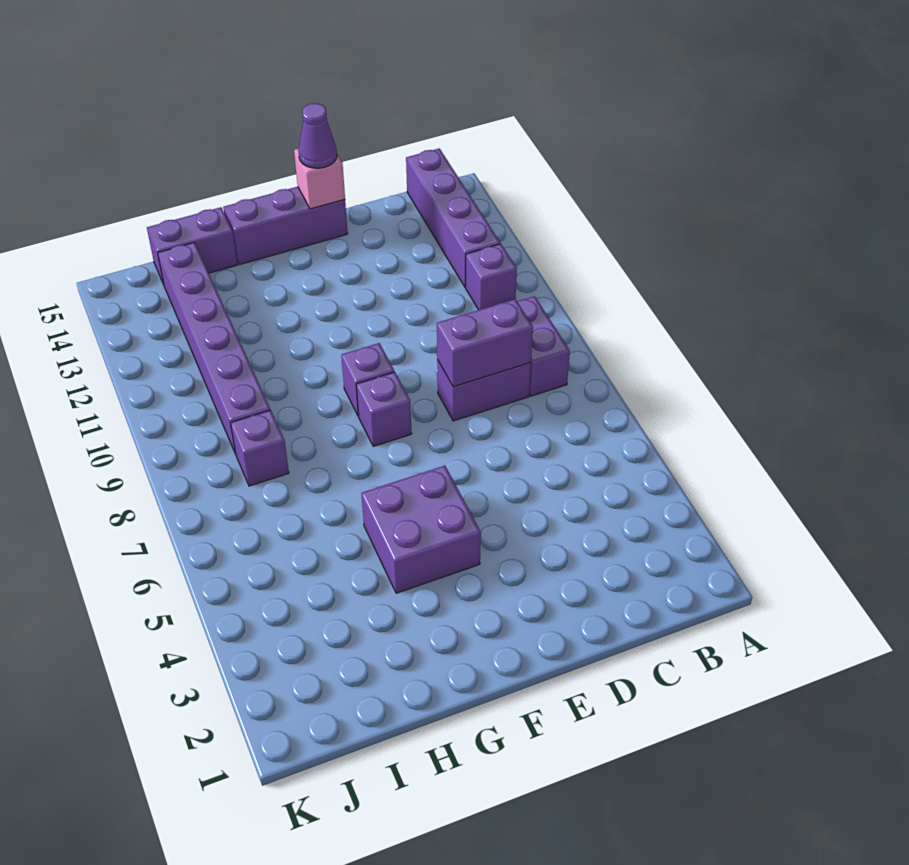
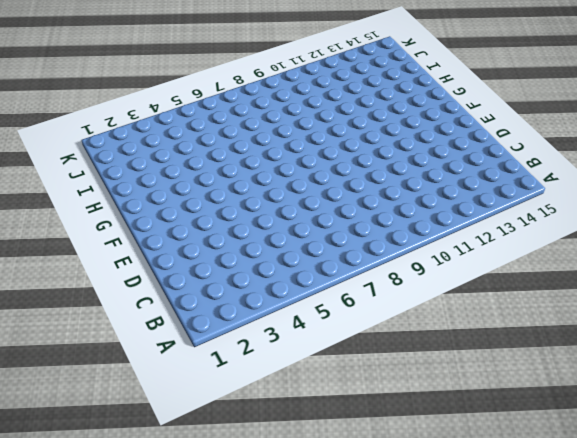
none -> purple 1x2 brick [517,296,570,396]
none -> purple 1x1 brick [466,244,517,310]
none -> purple 1x4 brick [406,148,500,287]

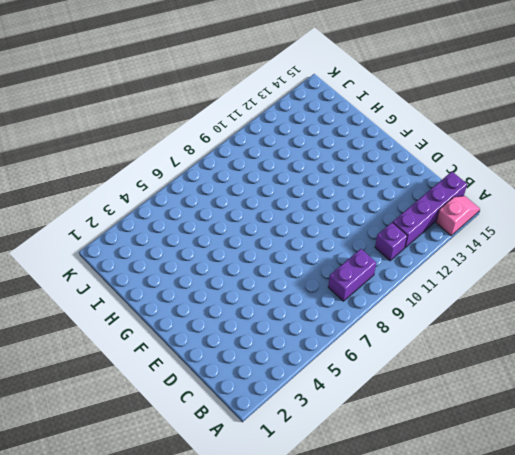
pink 1x2 slope [436,196,480,236] -> none
none -> purple 1x2 brick [437,360,531,421]
none -> purple 1x3 brick [223,187,348,264]
none -> purple 2x2 brick [361,466,481,593]

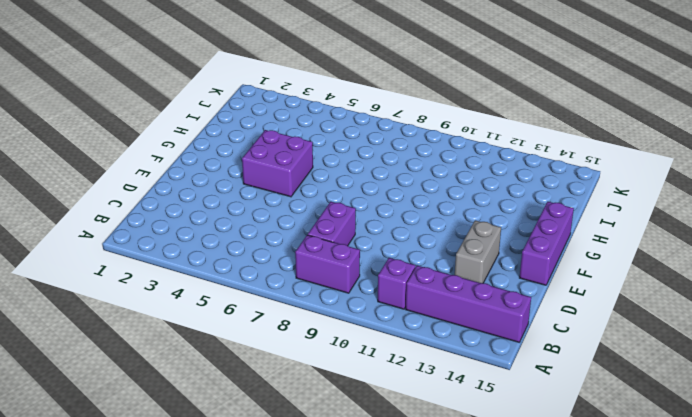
grey 1x2 brick [455,220,501,283] -> none
none -> purple 1x1 brick [356,372,412,446]
none -> purple 1x1 brick [341,343,394,416]
none -> purple 1x2 brick [147,207,238,284]

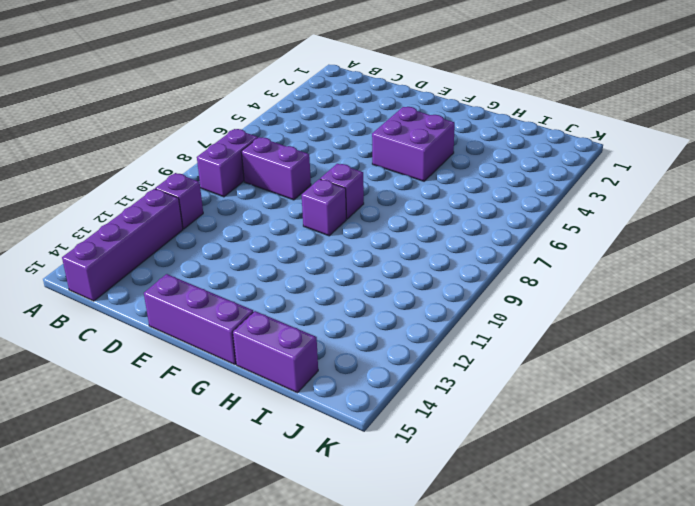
none -> purple 1x1 brick [231,410,289,486]
none -> purple 1x6 brick [158,242,270,454]
none -> purple 1x2 brick [437,299,533,387]

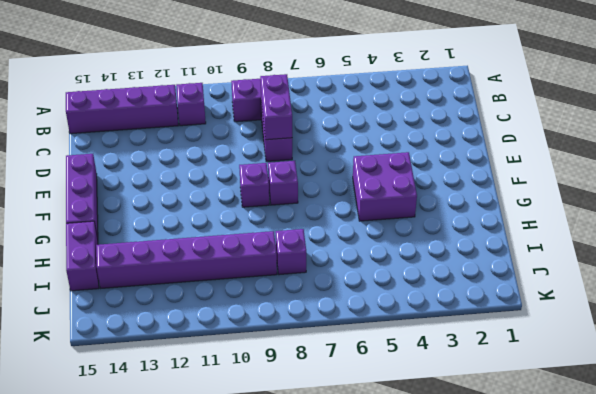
none -> pink 1x1 brick [294,149,345,209]
none -> purple 1x1 cone [298,103,337,168]

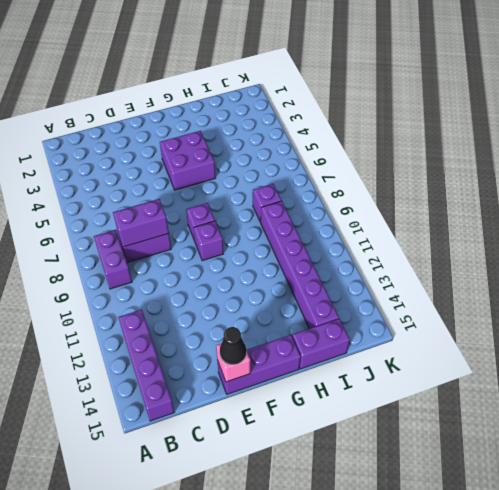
black 1x1 cone [220,327,247,365] -> purple 1x1 cone [298,103,337,168]
none -> purple 1x1 brick [466,244,517,310]

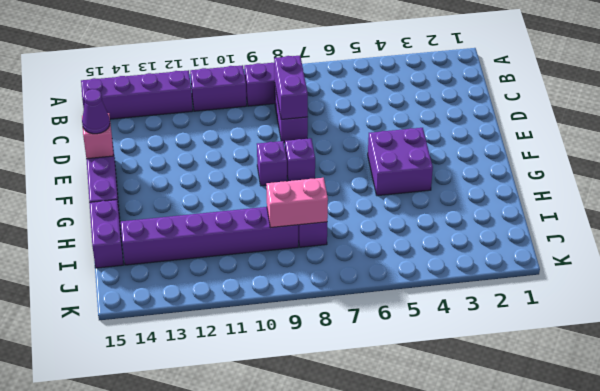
purple 1x2 brick [190,65,247,111] -> purple 1x1 brick [466,244,517,310]
pink 1x2 brick [266,178,328,228] -> none

